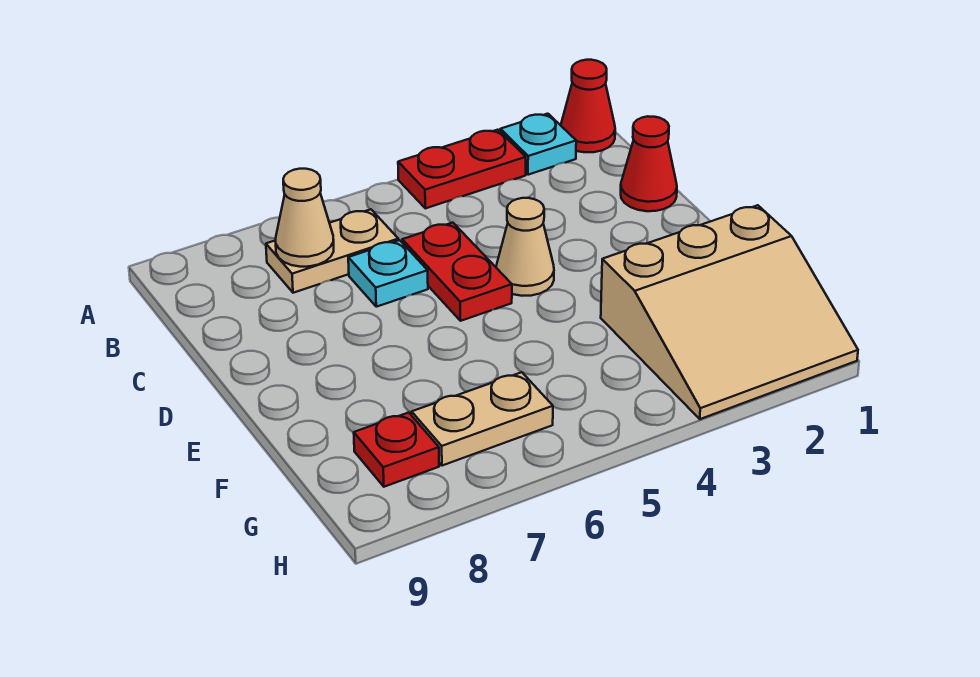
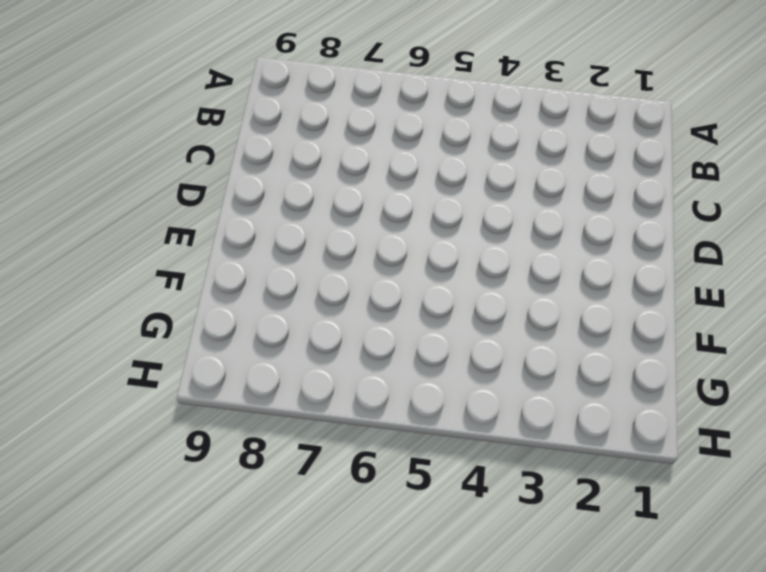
none -> red 1x1 cone [561,60,615,152]
none -> cyan 1x1 plate [500,114,576,175]
none -> red 1x2 plate [398,130,526,208]

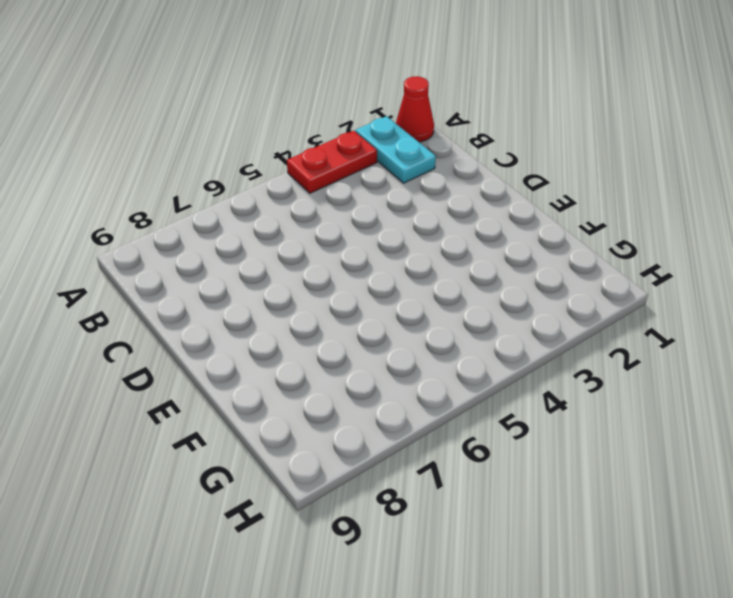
cyan 1x2 plate [355,116,436,183] -> cyan 1x1 plate [500,114,576,175]
none -> tan 1x2 plate [266,209,398,293]
none -> red 1x1 cone [621,116,677,211]
none -> red 1x2 plate [402,223,512,321]

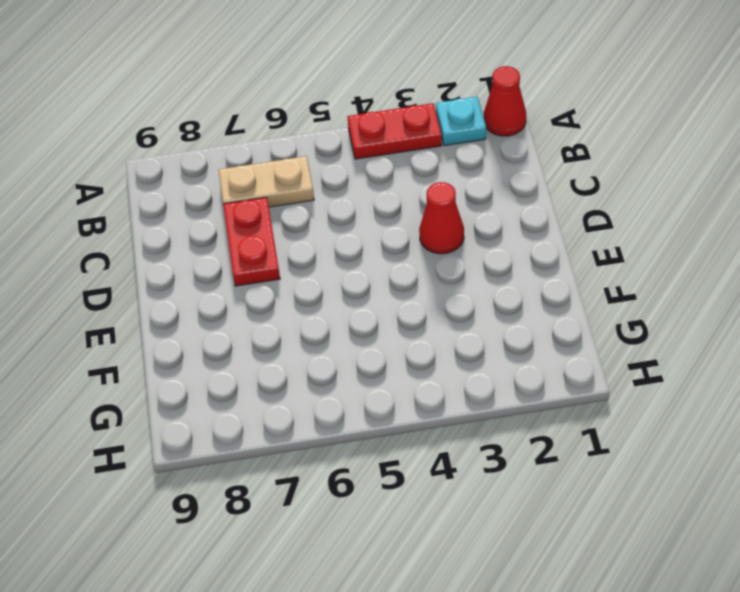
red 1x2 plate [223,197,280,286] -> red 1x2 plate moved to [402,223,512,321]
red 1x1 cone [419,182,464,254] -> red 1x1 cone moved to [621,116,677,211]
none -> cyan 1x1 plate [348,240,428,307]
none -> tan 1x1 cone [496,198,554,296]
none -> tan 3x3 slope [601,205,858,419]

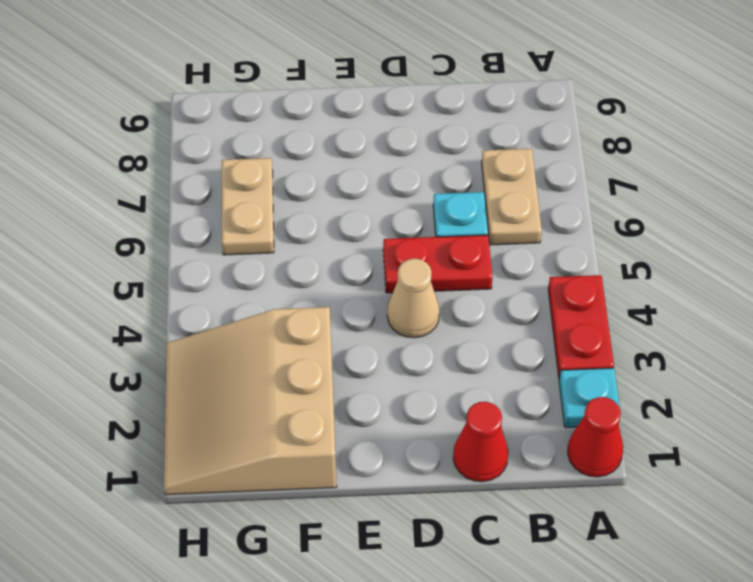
none -> red 1x1 plate [354,413,439,487]
none -> tan 1x1 cone [276,169,334,267]

